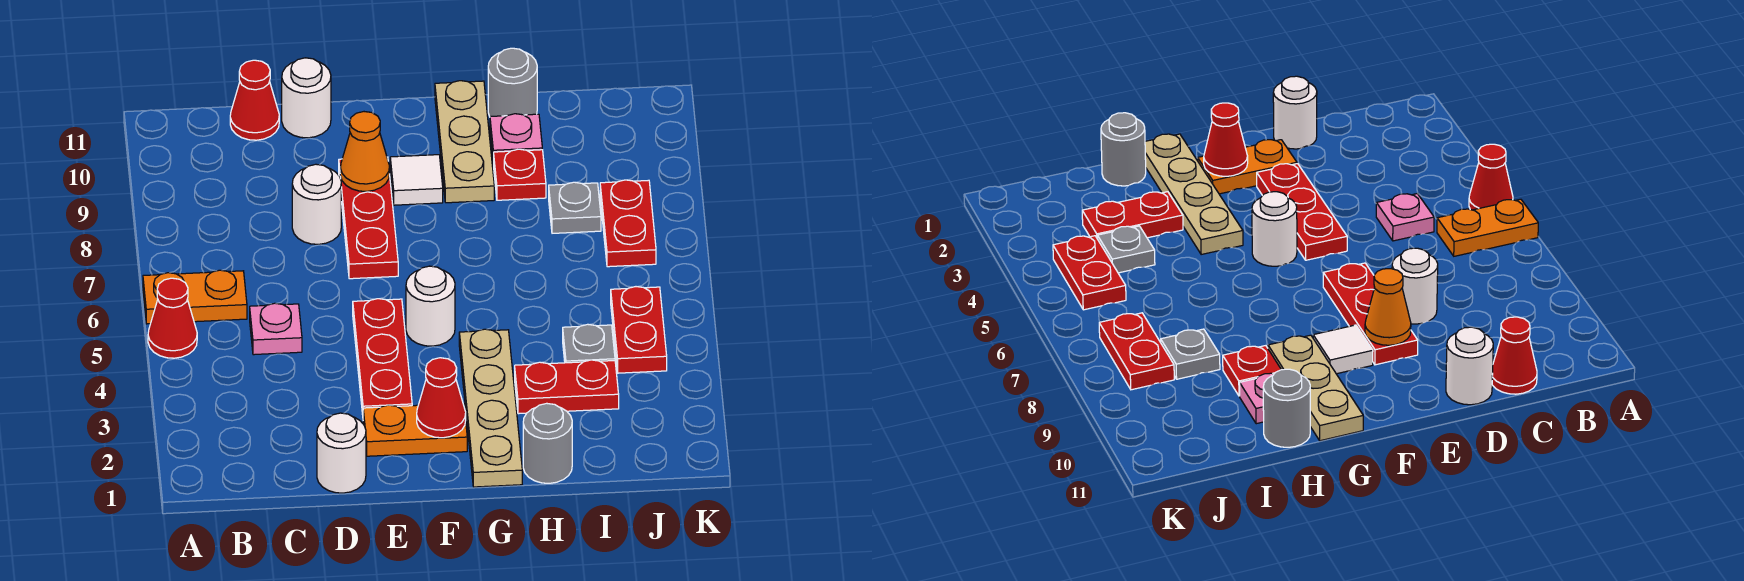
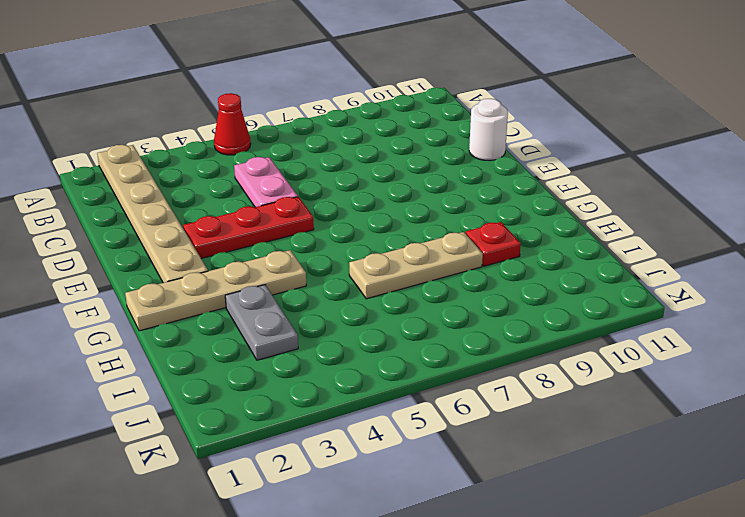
tan 1x6 plate [97,145,208,283] -> orange 1x2 plate [363,403,467,456]
pink 1x2 plate [234,157,298,207] -> pink 1x1 plate [250,303,302,355]
grey 1x2 plate [225,285,298,360] -> red 1x2 plate [515,360,619,414]
tan 1x3 plate [349,232,483,299] -> tan 1x3 plate moved to [435,81,494,203]
none -> orange 1x2 plate [143,270,247,324]
none -> red 1x1 cone [230,60,279,140]
none -> white 1x1 round brick [317,413,366,493]

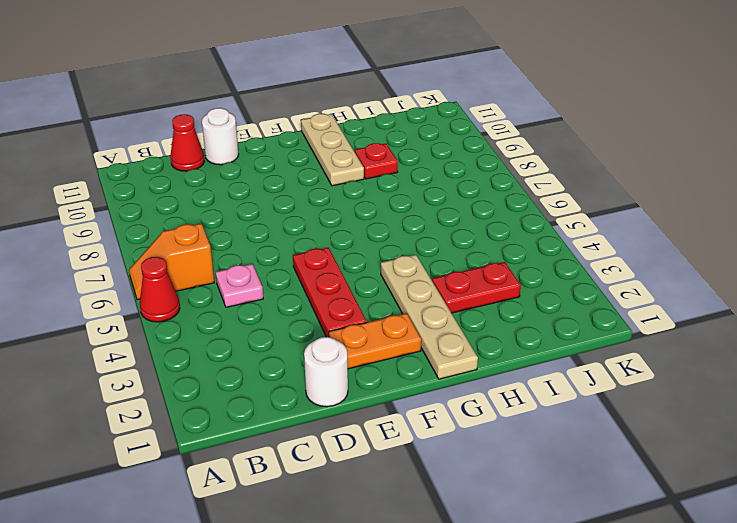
orange 1x2 slope [129,224,214,300] -> orange 1x2 plate [143,270,247,324]
none -> white 1x1 round brick [292,164,341,244]
none -> red 1x3 plate [339,157,398,279]
none -> white 1x1 round brick [406,266,455,346]

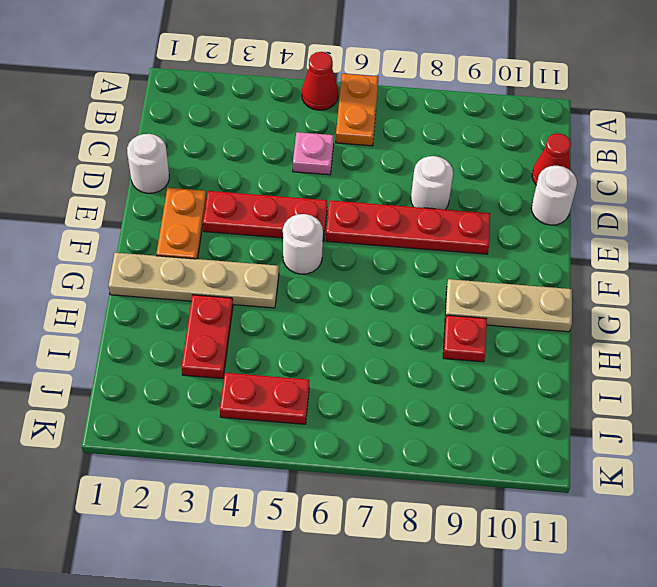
red 1x4 plate [326,200,490,254] -> red 1x3 plate [339,157,398,279]
none -> white 1x1 tile [390,155,443,205]
none -> grey 1x1 round brick [523,403,572,483]
none -> pink 1x1 plate [490,114,542,165]

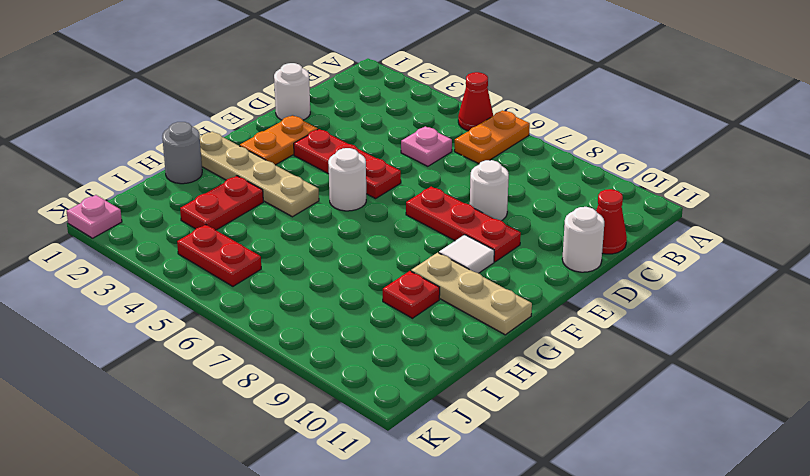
pink 1x1 plate [67,195,122,238] -> pink 1x1 plate moved to [490,114,542,165]
none -> grey 1x1 round brick [488,48,537,116]
none -> grey 1x1 plate [563,324,615,363]
none -> grey 1x1 plate [549,182,601,233]

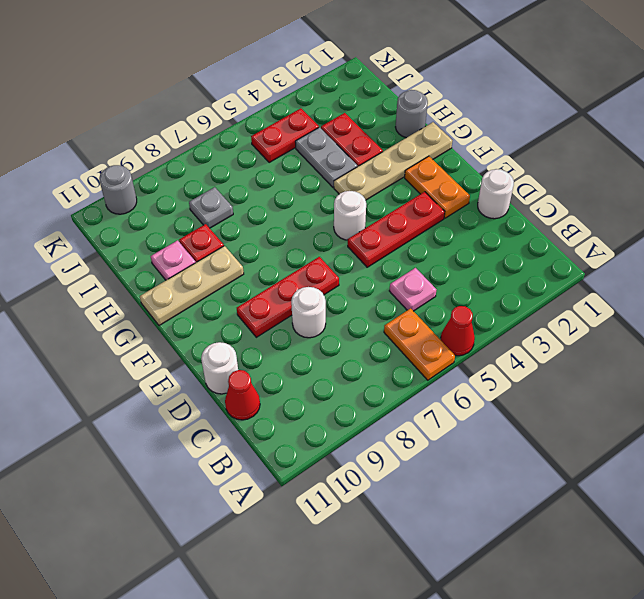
grey 1x2 plate [295,127,357,187] -> grey 1x1 plate [563,324,615,363]
grey 1x1 round brick [99,165,137,214] -> grey 1x1 round brick moved to [488,48,537,116]
none -> white 1x1 tile [390,155,443,205]
none -> red 1x2 plate [600,180,656,267]
none -> orange 1x1 cone [340,112,390,191]

